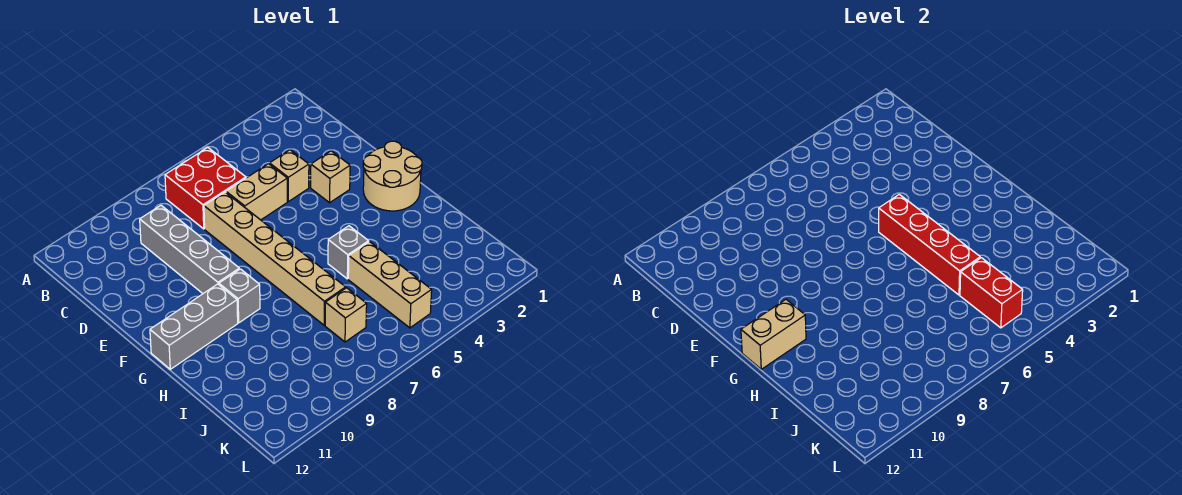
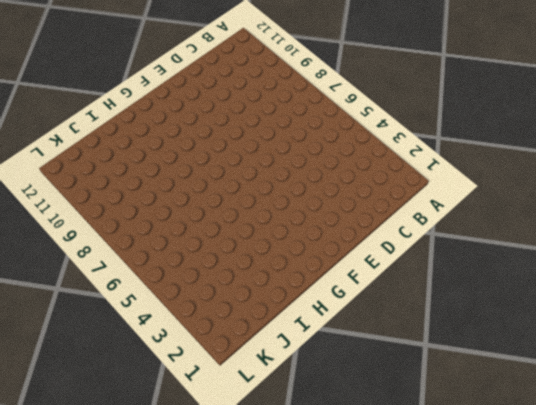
none -> red 2x2 brick [165,148,246,229]
none -> grey 1x4 brick [140,205,239,293]
none -> tan 1x1 brick [270,150,309,202]

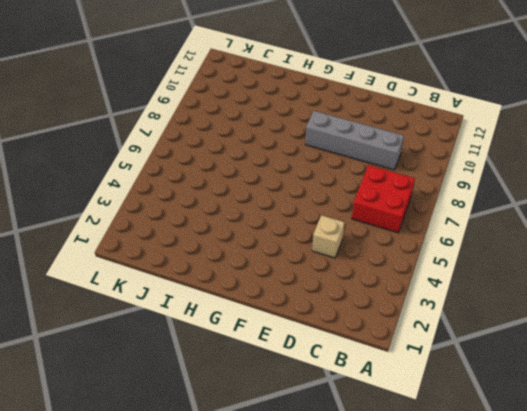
none -> tan 1x2 brick [226,164,287,220]
none -> tan 1x6 brick [204,192,346,325]
none -> tan 1x1 brick [311,151,350,203]

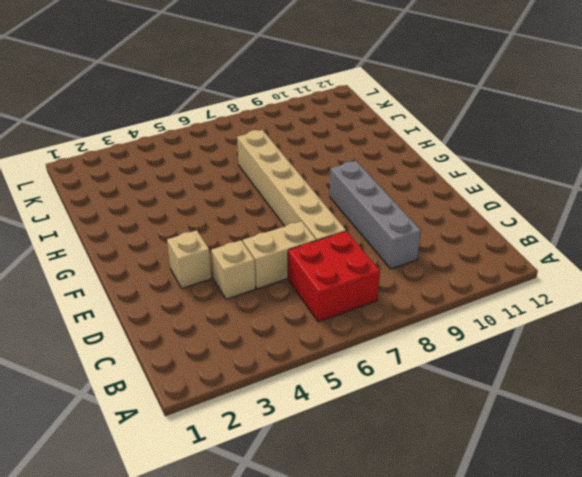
none -> tan 2x2 round brick [363,141,422,211]
none -> grey 1x1 brick [219,269,260,323]
none -> grey 1x3 brick [150,284,238,369]

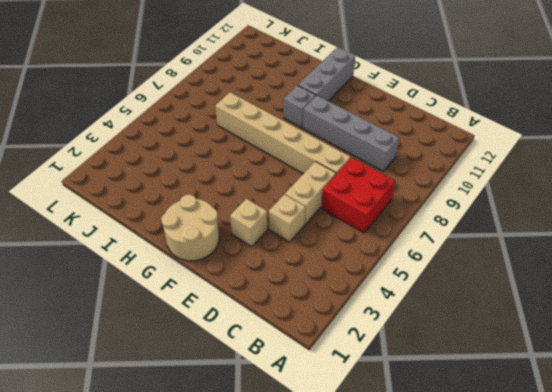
none -> grey 1x1 brick [328,226,369,279]
none -> tan 1x3 brick [348,242,432,328]
none -> tan 1x1 brick [325,288,367,342]

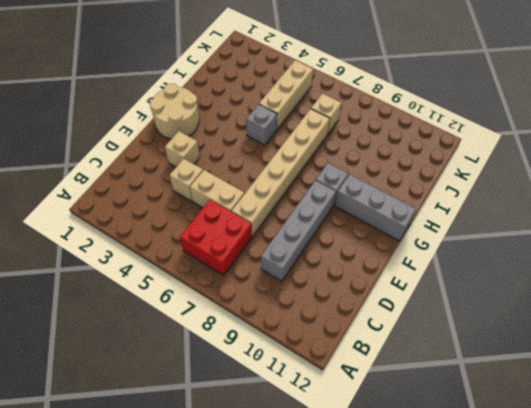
none -> red 1x4 brick [879,194,980,295]
none -> tan 1x2 brick [741,299,806,369]
none -> red 1x2 brick [960,258,1023,328]

